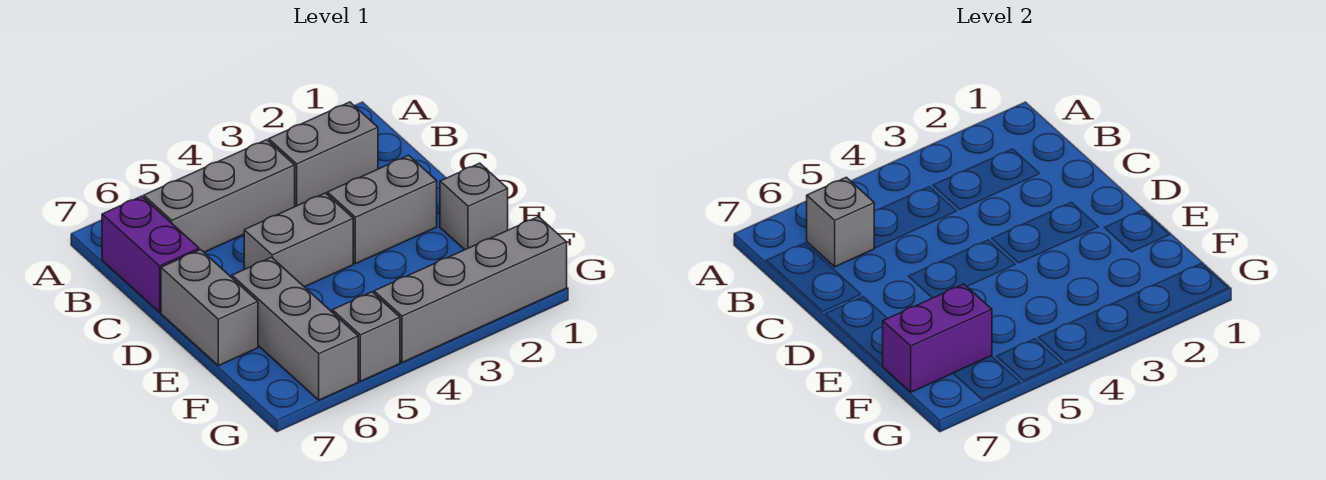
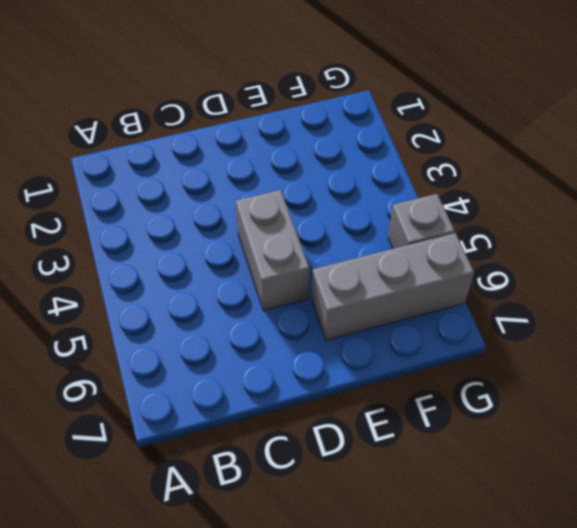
none -> grey 1x2 brick [269,102,378,206]
none -> grey 1x3 brick [144,140,295,252]
none -> purple 1x2 brick [102,196,199,312]

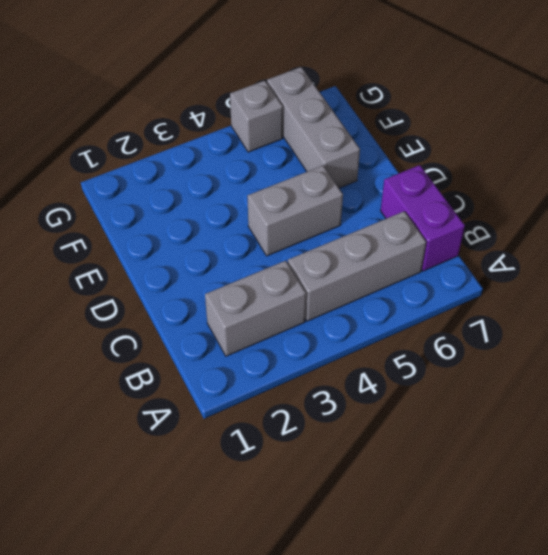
none -> grey 1x2 brick [327,155,437,264]
none -> grey 1x2 brick [161,250,258,366]
none -> grey 1x1 brick [440,163,508,250]

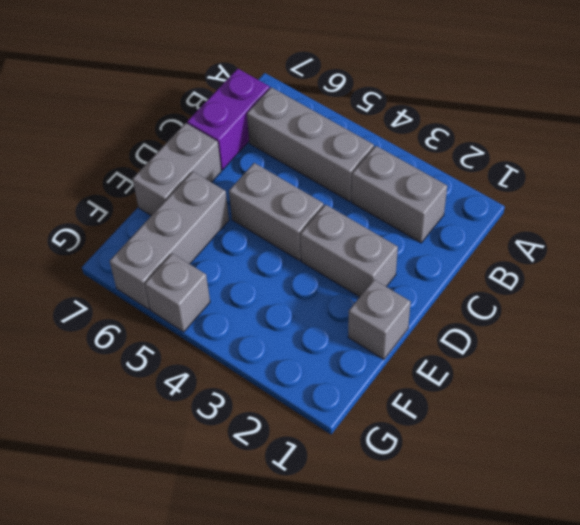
none -> grey 1x4 brick [374,217,567,363]
none -> grey 1x1 brick [807,177,874,267]
none -> purple 1x2 brick [883,284,992,392]

